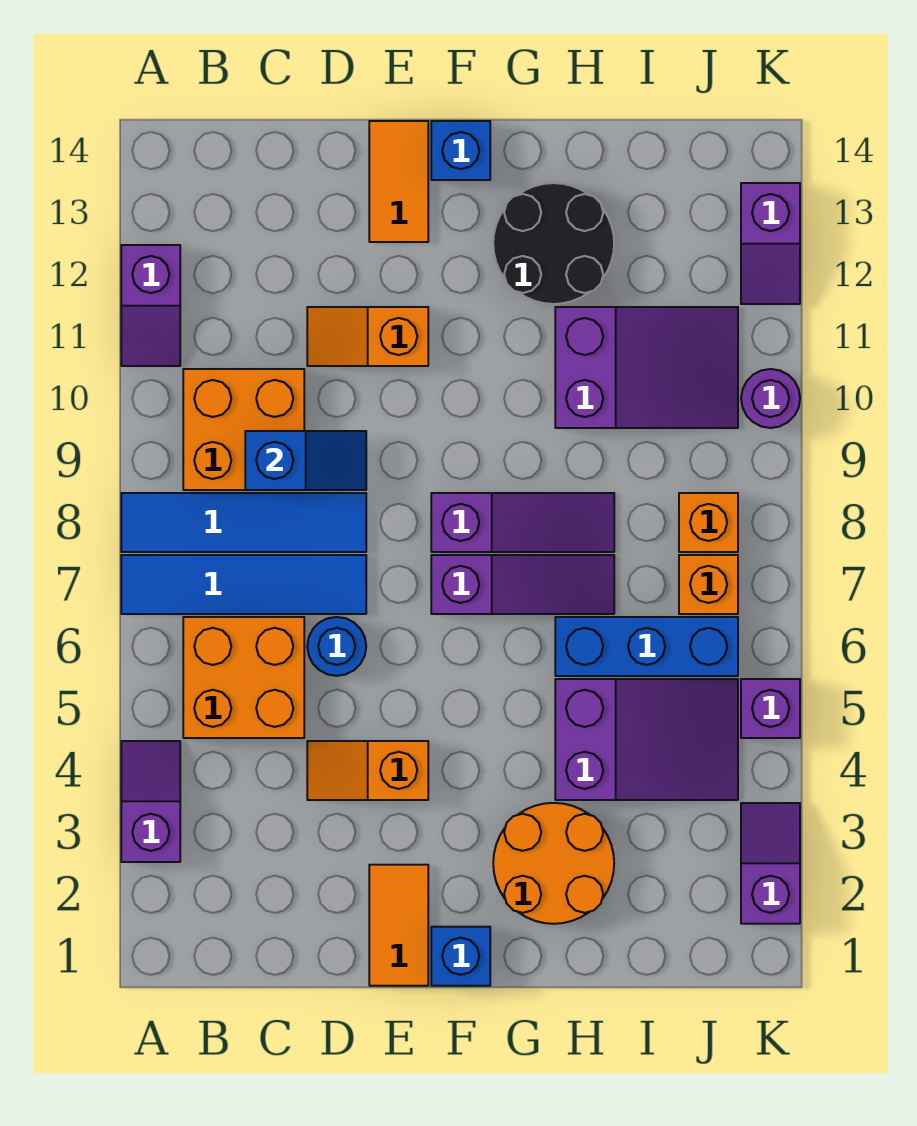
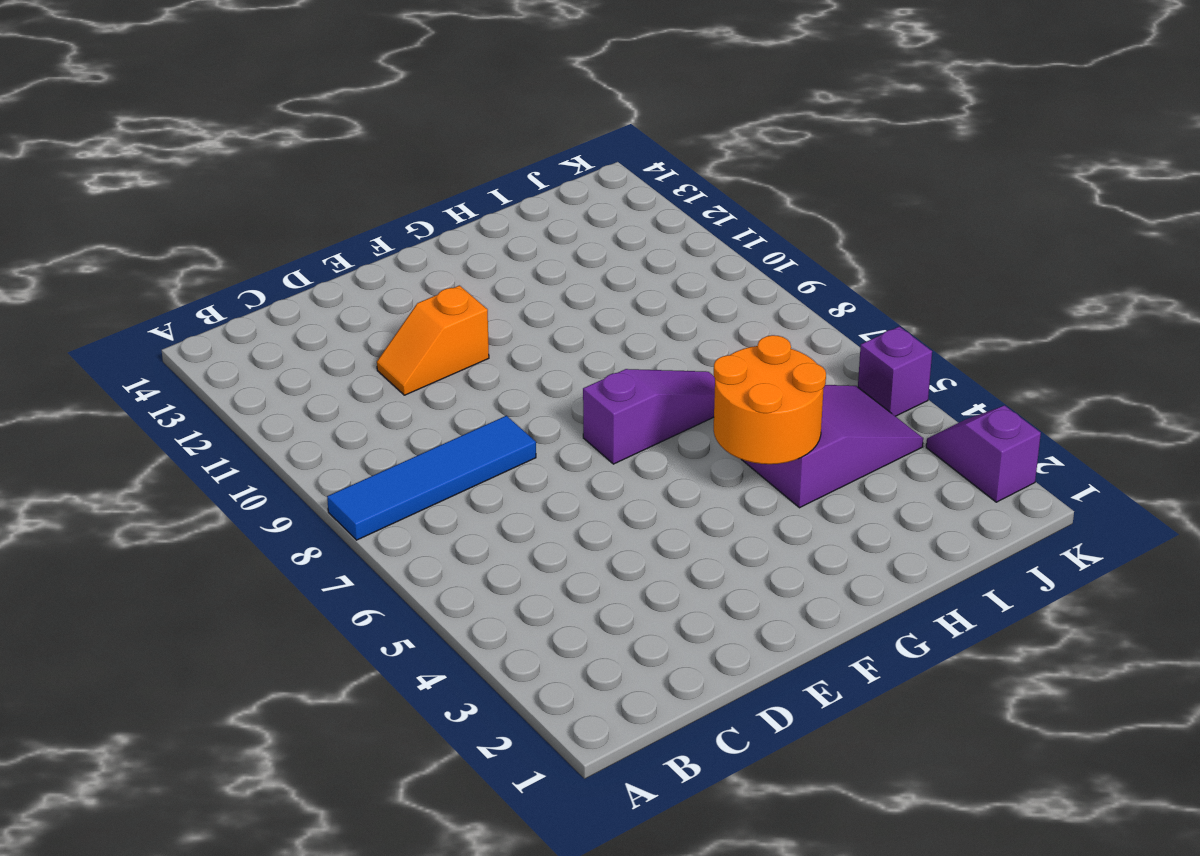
orange 2x2 round brick [714,335,826,464] -> orange 2x2 round brick moved to [493,803,614,924]
none -> purple 1x2 slope [121,741,180,862]
none -> blue 1x4 tile [121,555,366,614]
none -> purple 1x2 slope [121,245,180,366]

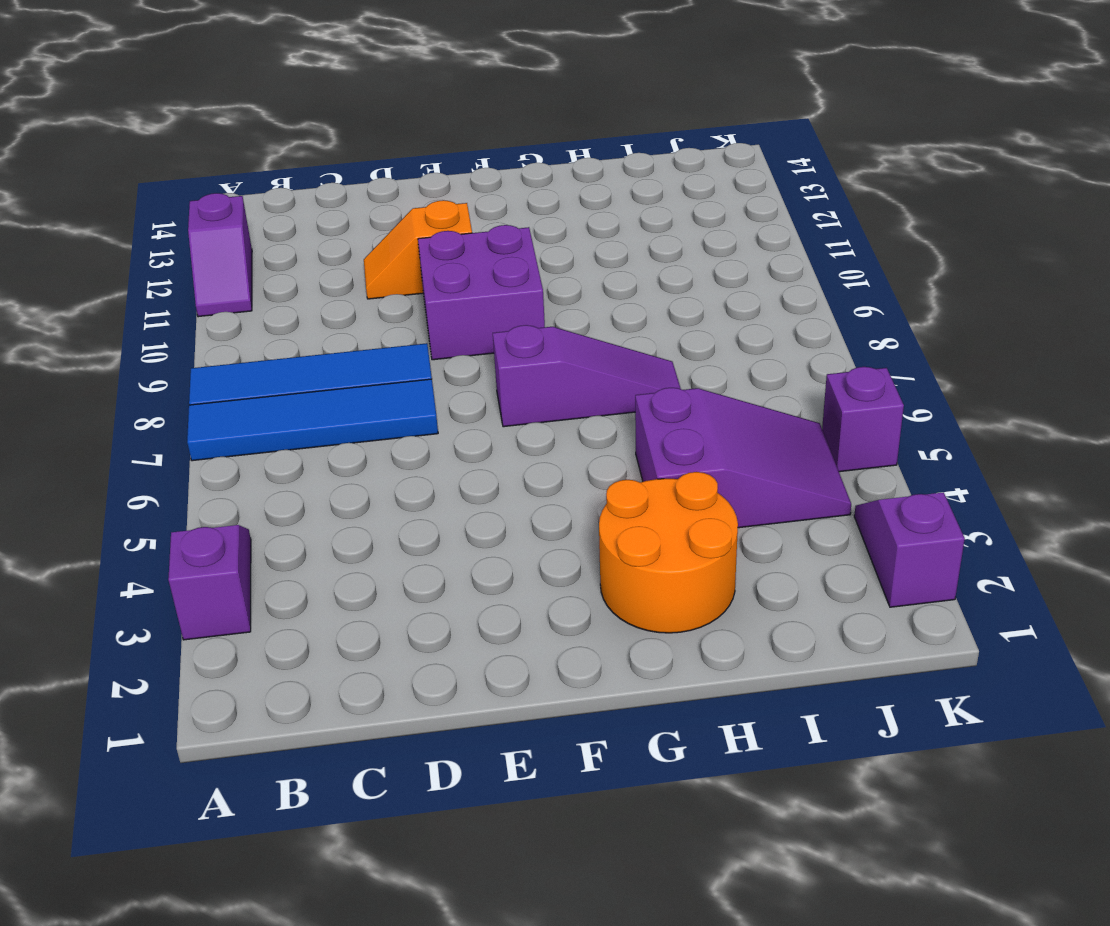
purple 2x2 brick [418,225,545,360] -> none
none -> orange 2x2 brick [183,617,304,738]
none -> orange 2x2 brick [183,369,304,490]
none -> orange 1x2 slope [307,741,428,800]

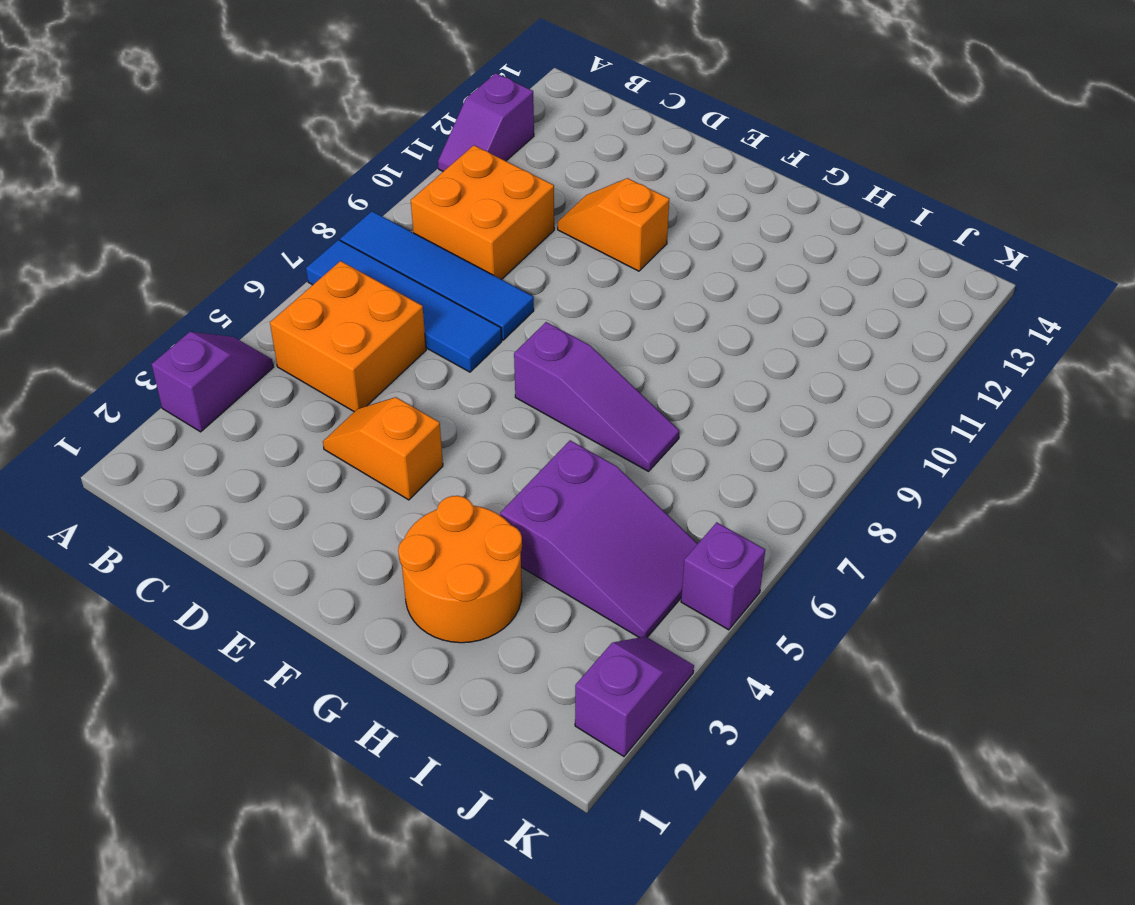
none -> blue 1x1 round brick [307,617,366,676]
none -> orange 1x2 tile [369,865,428,986]
none -> orange 1x2 tile [369,121,428,242]

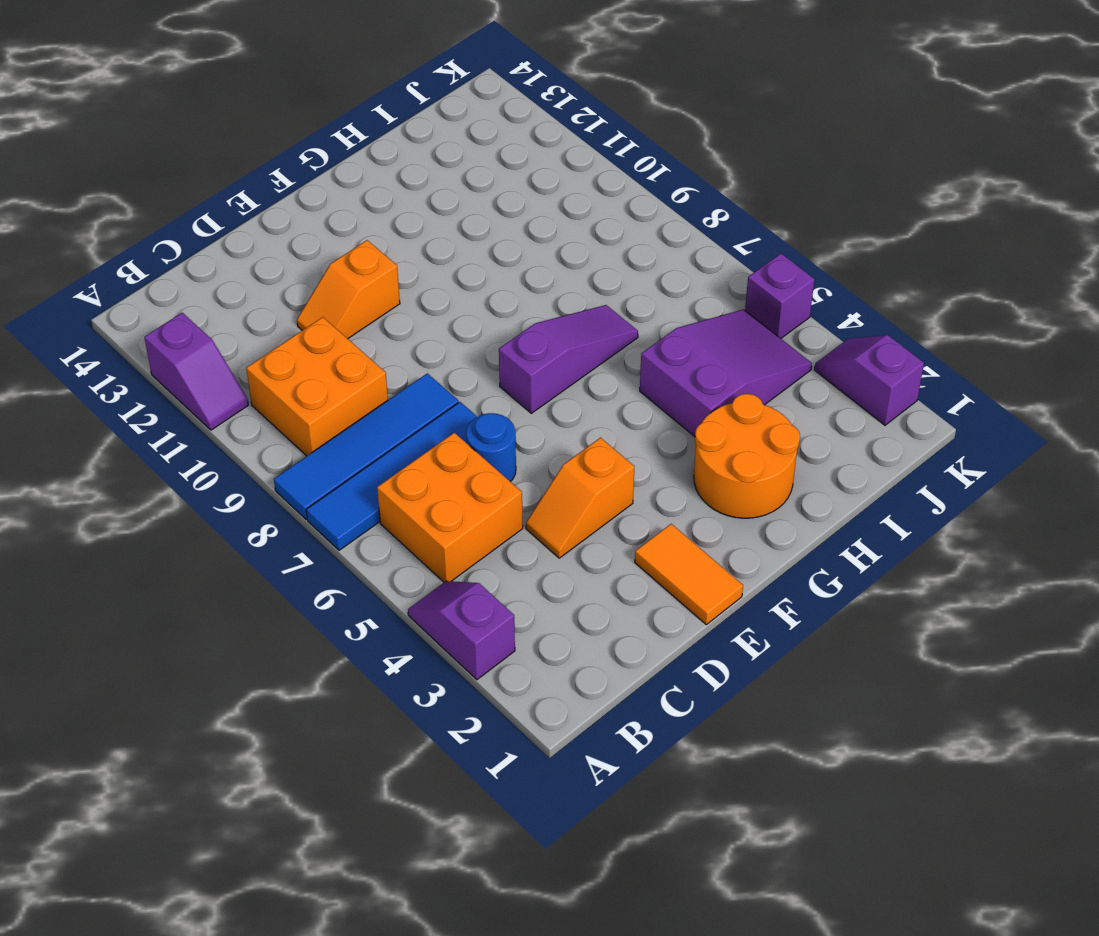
none -> orange 1x2 tile [369,121,428,242]
none -> blue 1x1 brick [431,927,490,986]
none -> purple 1x3 slope [431,493,614,552]

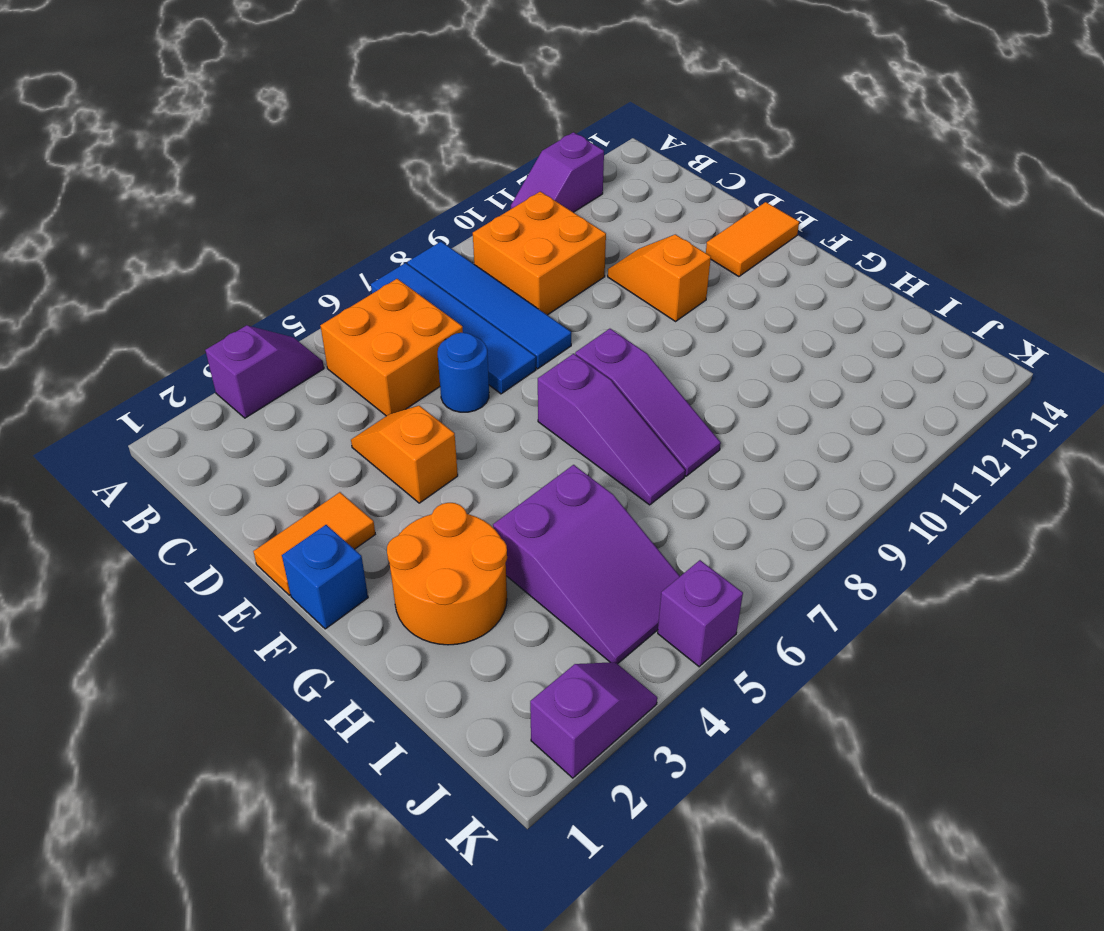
none -> blue 1x1 brick [431,121,490,180]
none -> black 2x2 round brick [493,183,614,304]
none -> blue 1x3 brick [555,617,738,676]

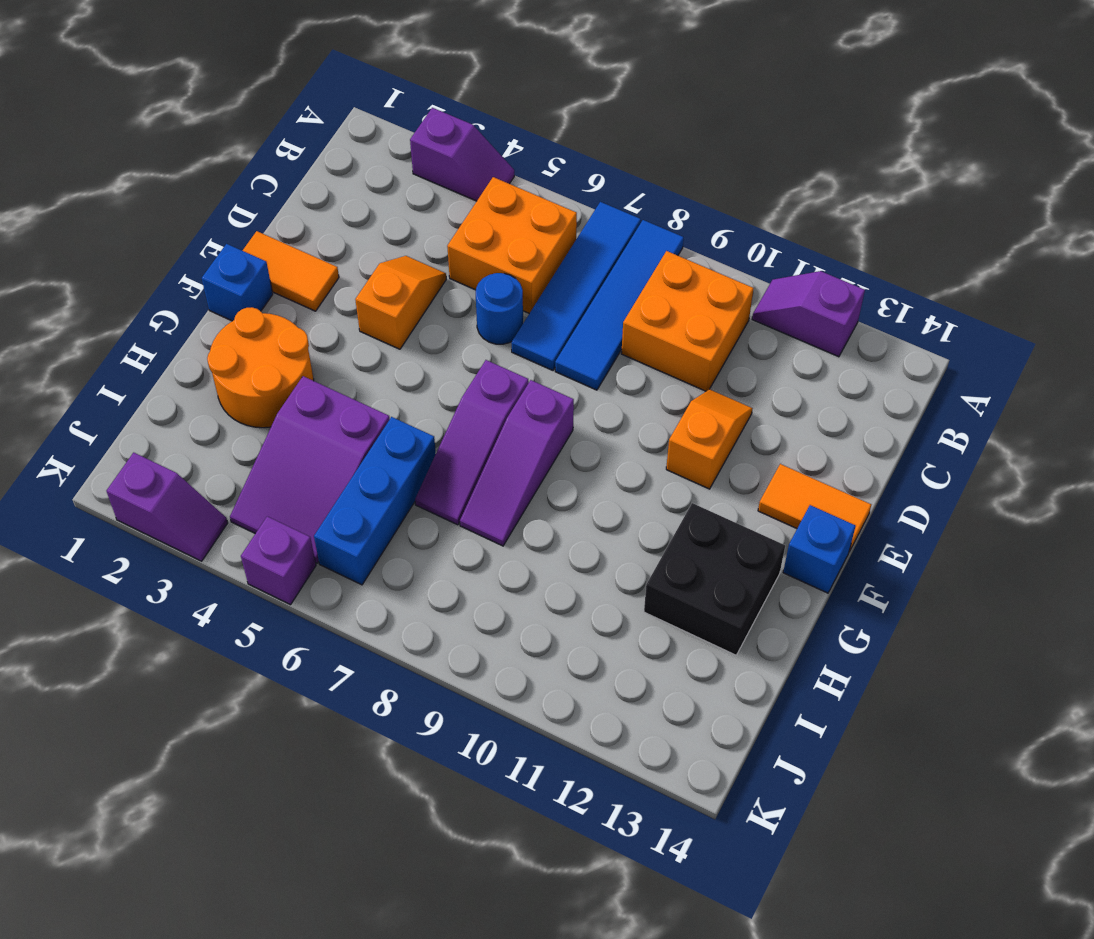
black 2x2 brick [644,503,785,655] -> black 2x2 round brick [493,183,614,304]
none -> purple 2x3 slope [555,307,738,428]
none -> orange 1x1 brick [679,555,738,614]
none -> orange 1x1 brick [679,493,738,552]

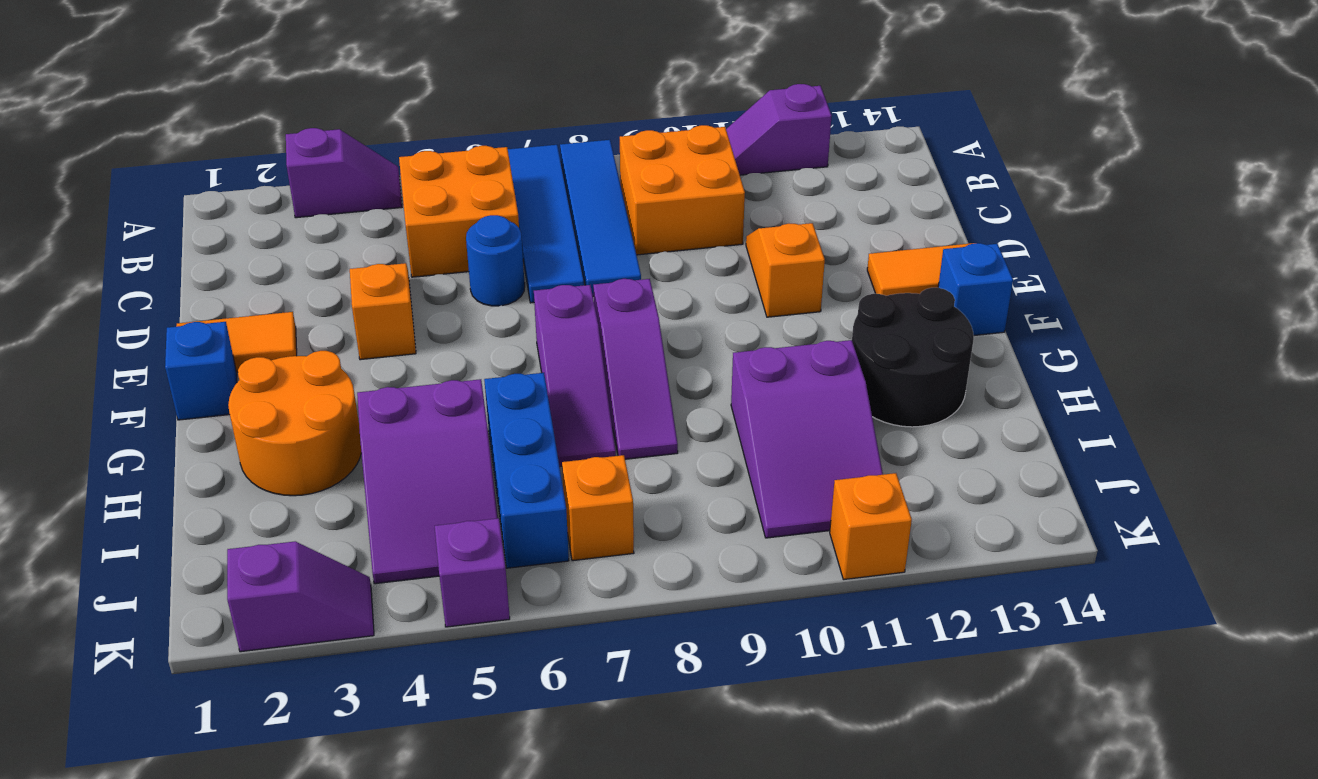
orange 1x1 brick [830,473,912,580] -> orange 1x1 brick moved to [679,493,738,552]
none -> purple 1x1 round brick [741,369,800,428]
none -> purple 1x2 slope [741,183,800,304]
none -> blue 1x2 slope [245,431,366,490]

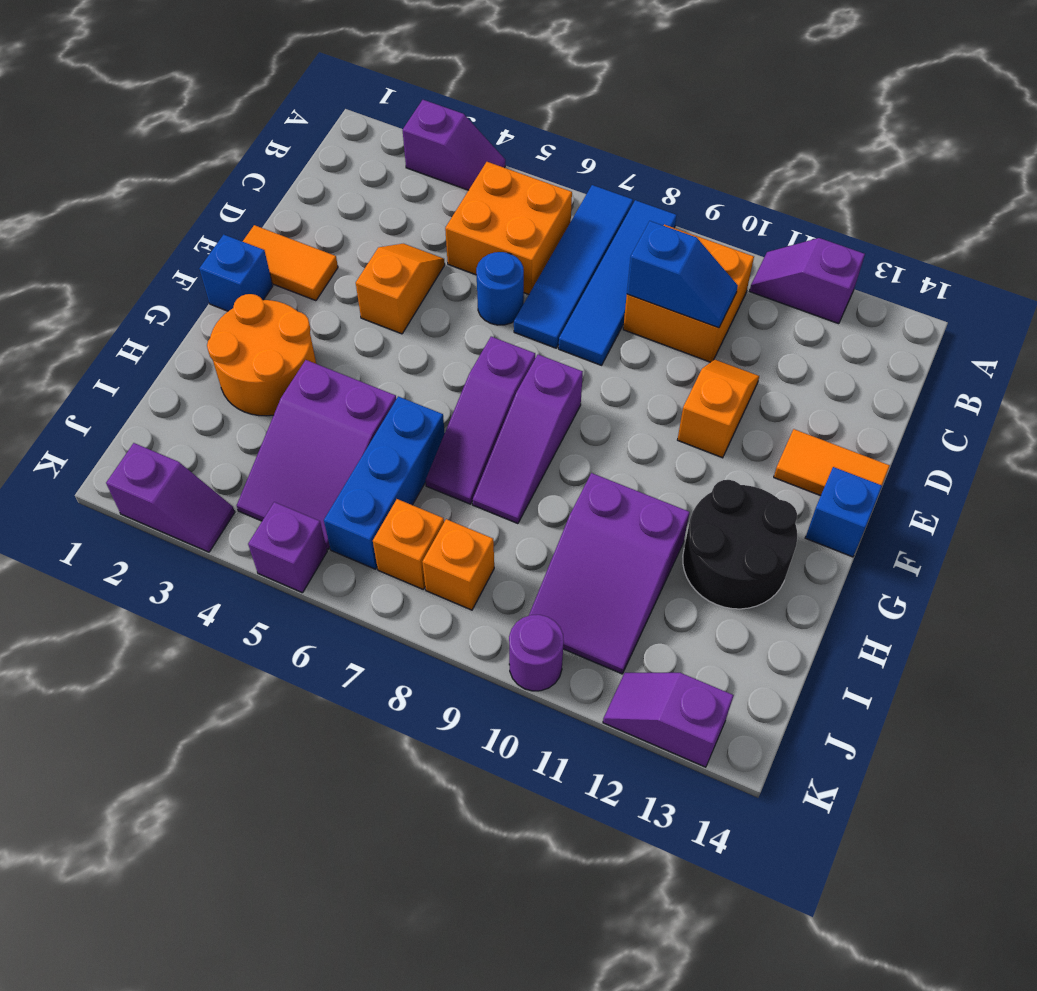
blue 1x2 slope [627,221,738,328] -> blue 1x2 slope turned to [245,431,366,490]

